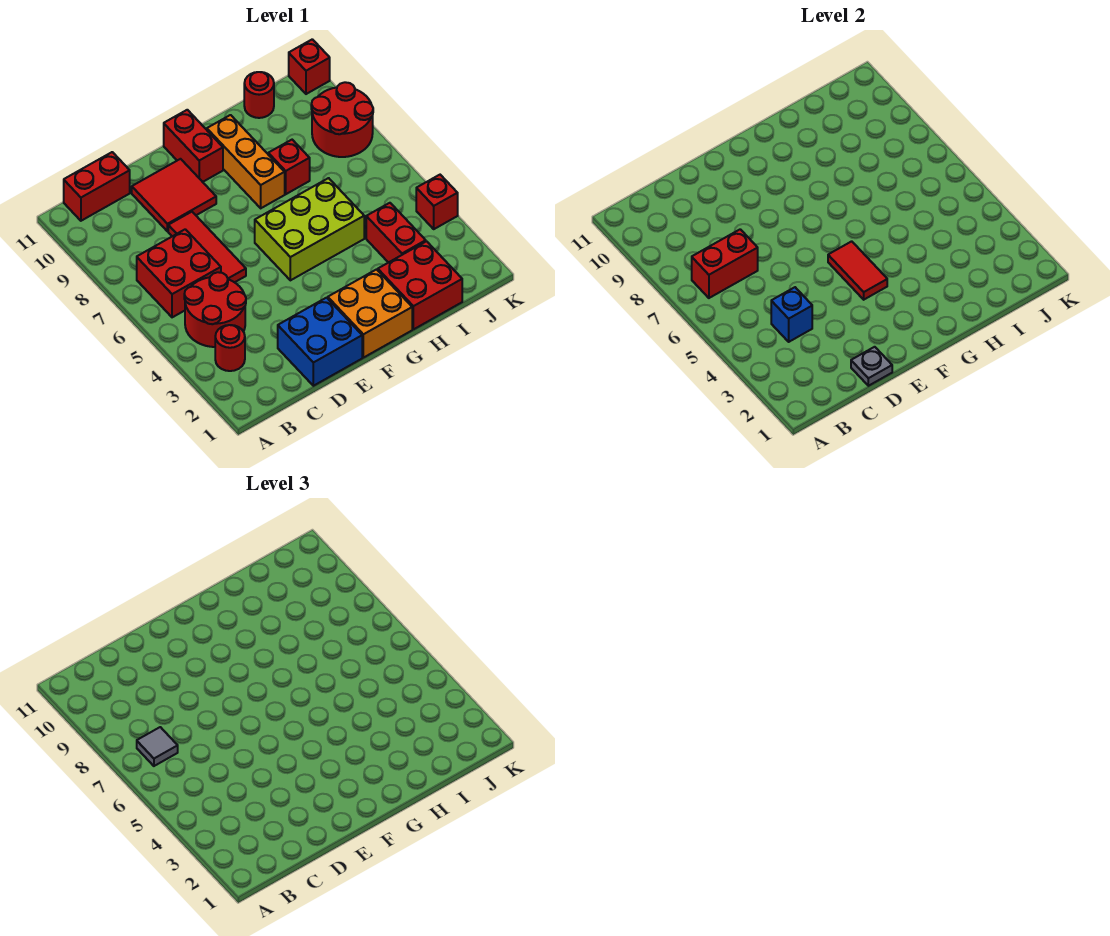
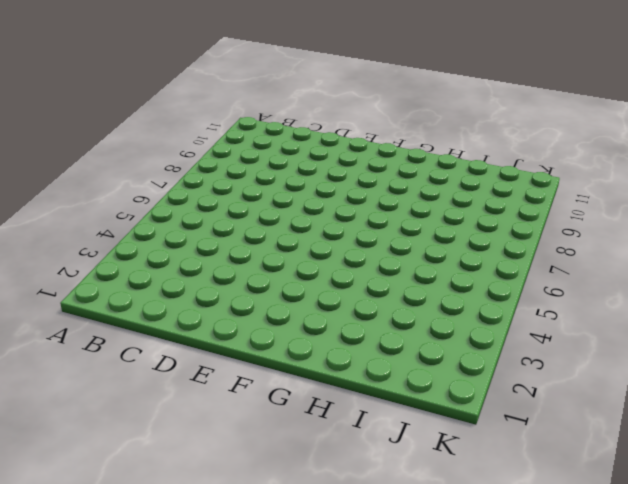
none -> red 1x1 round brick [215,325,245,371]
none -> red 2x2 round brick [184,272,246,347]
none -> red 2x2 brick [137,229,221,317]

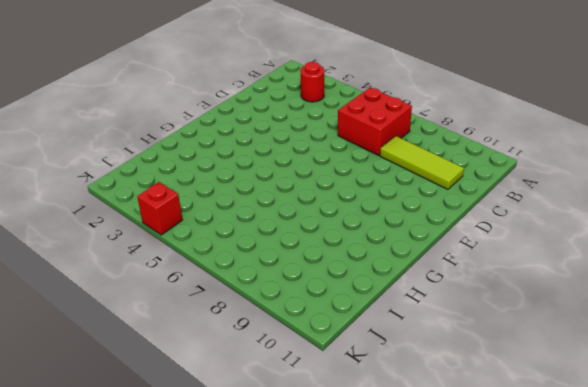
lime 1x3 tile [380,136,464,189] -> none
none -> red 2x2 round brick [184,272,246,347]
none -> red 1x2 brick [64,152,130,221]
none -> blue 2x2 brick [278,298,362,386]

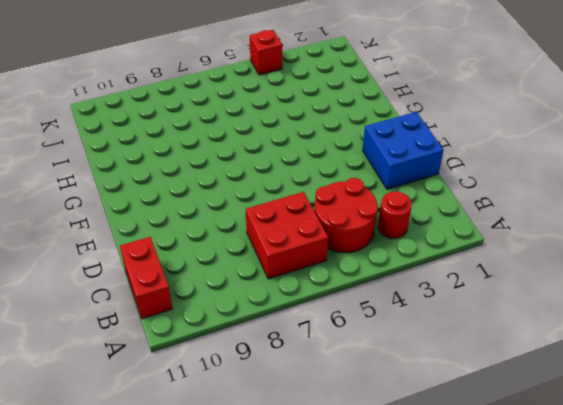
none -> red 1x3 tile [168,212,246,282]
none -> red 2x2 tile [132,159,216,231]
none -> orange 2x2 brick [328,270,412,358]

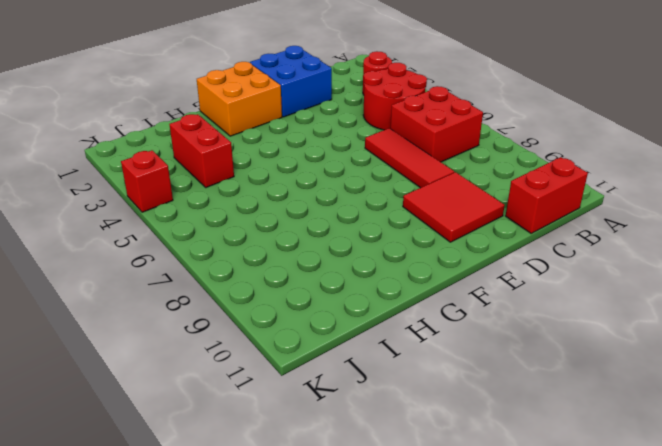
none -> lime 2x3 brick [255,178,364,280]
none -> red 1x2 brick [164,110,223,182]
none -> orange 1x3 brick [207,115,285,208]

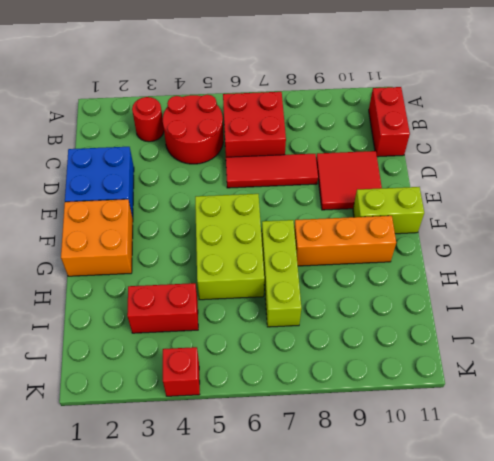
lime 1x2 brick [353,187,424,234] -> red 1x2 brick [164,110,223,182]
lime 1x3 brick [262,220,301,327] -> none
none -> red 2x2 brick [378,241,462,329]
none -> red 1x1 brick [268,140,310,194]
none -> red 1x1 round brick [244,72,274,118]

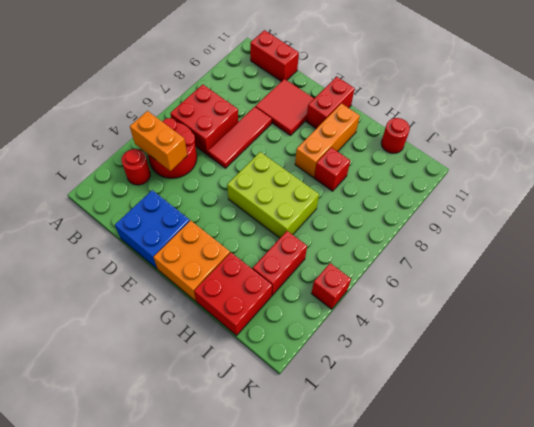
orange 1x2 brick [130,111,187,171] -> blue 1x1 brick [771,287,812,342]
none -> red 2x2 round brick [311,82,373,157]
none -> red 1x1 brick [289,39,330,94]
none -> red 1x2 brick [692,229,758,298]

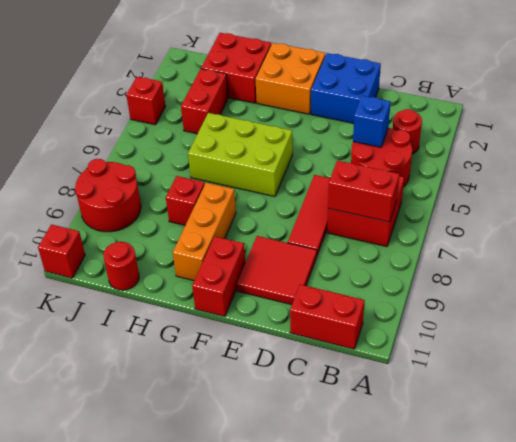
none -> grey 1x1 plate [851,347,892,386]
none -> red 1x2 tile [828,241,887,300]
none -> grey 1x1 tile [137,727,178,766]

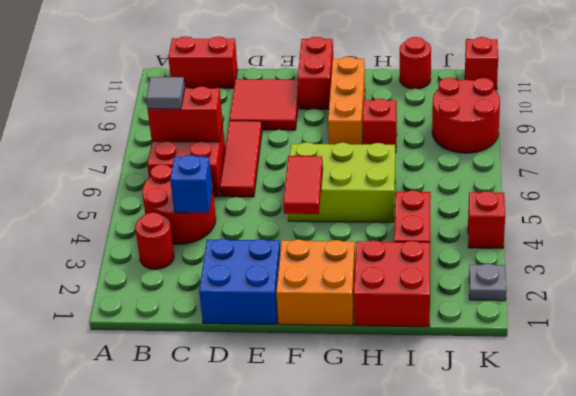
grey 1x1 plate [469,264,506,301] -> grey 1x1 plate moved to [851,347,892,386]

